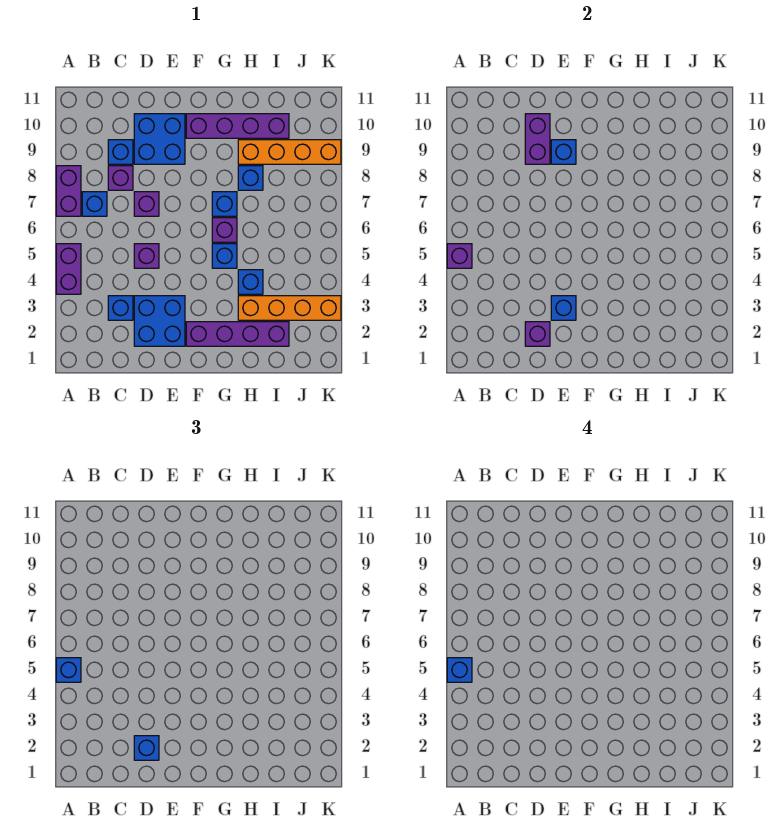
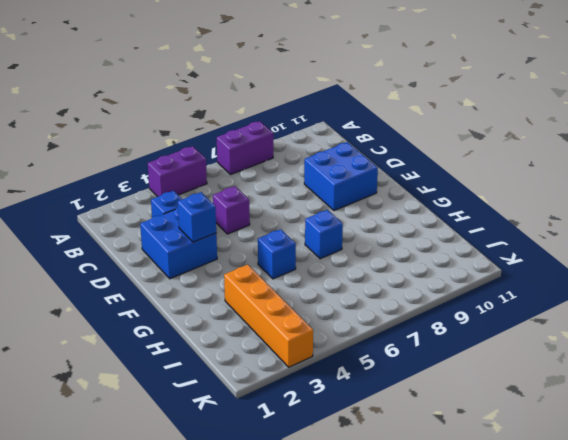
none -> blue 1x1 brick [82,192,107,216]
none -> purple 1x1 brick [108,166,133,190]
none -> blue 1x1 brick [108,140,133,164]

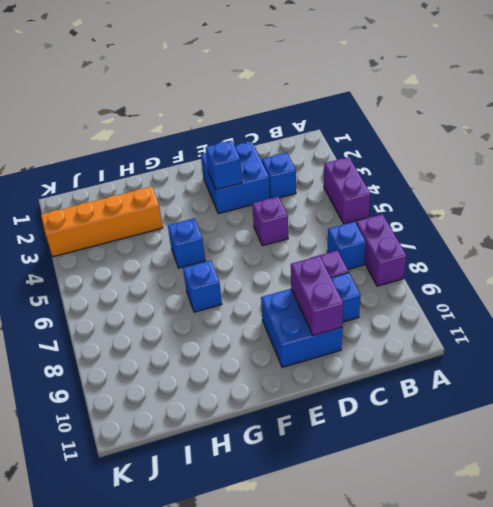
none -> purple 1x1 brick [134,192,159,216]
none -> purple 1x4 brick [186,322,289,346]
none -> purple 1x4 brick [186,114,289,138]

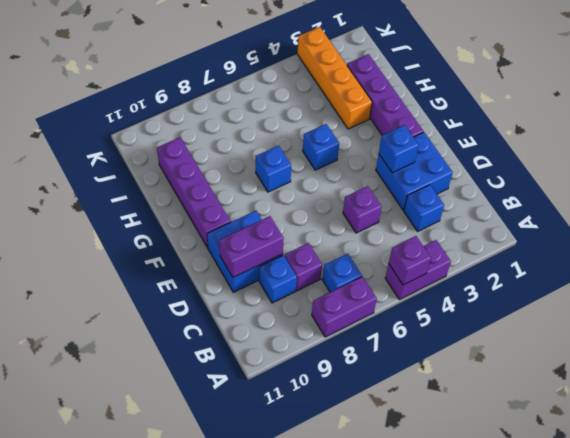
none -> purple 1x1 brick [134,192,159,216]
none -> purple 1x1 brick [212,218,237,242]
none -> blue 1x1 brick [238,270,263,294]

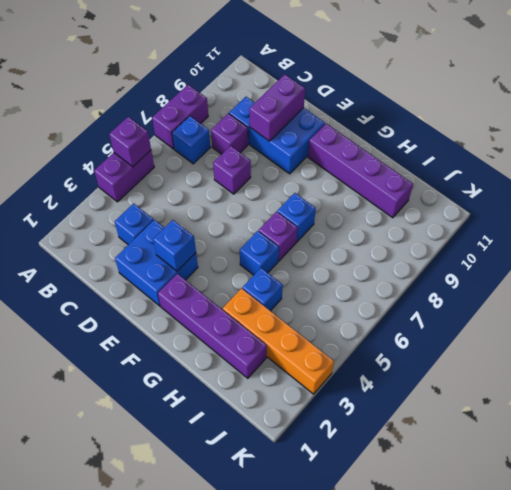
none -> purple 1x1 brick [134,244,159,268]
none -> blue 1x1 brick [238,166,263,190]
none -> orange 1x4 brick [238,140,341,164]

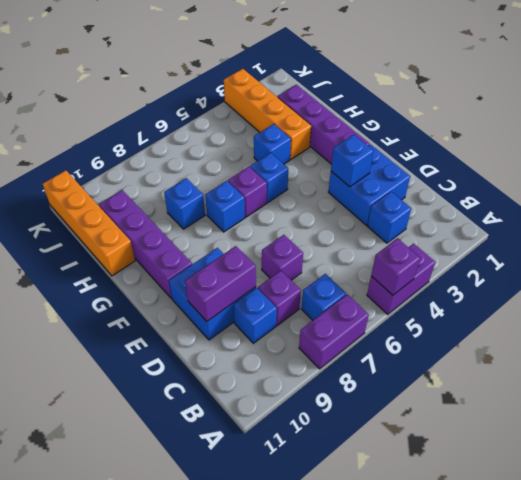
orange 1x4 brick [43,170,135,276] -> orange 1x4 brick moved to [238,140,341,164]
none -> purple 1x1 brick [134,244,159,268]
none -> purple 1x1 brick [525,322,550,346]
none -> blue 1x1 brick [551,140,576,164]

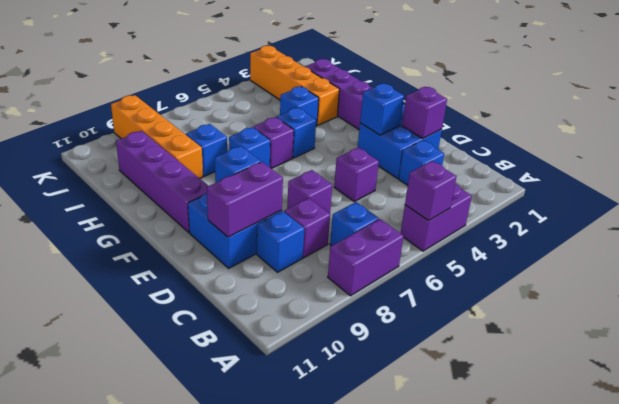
none -> blue 1x1 brick [56,658,81,682]
none -> blue 1x1 brick [134,736,159,760]
none -> blue 1x1 brick [447,658,472,682]

